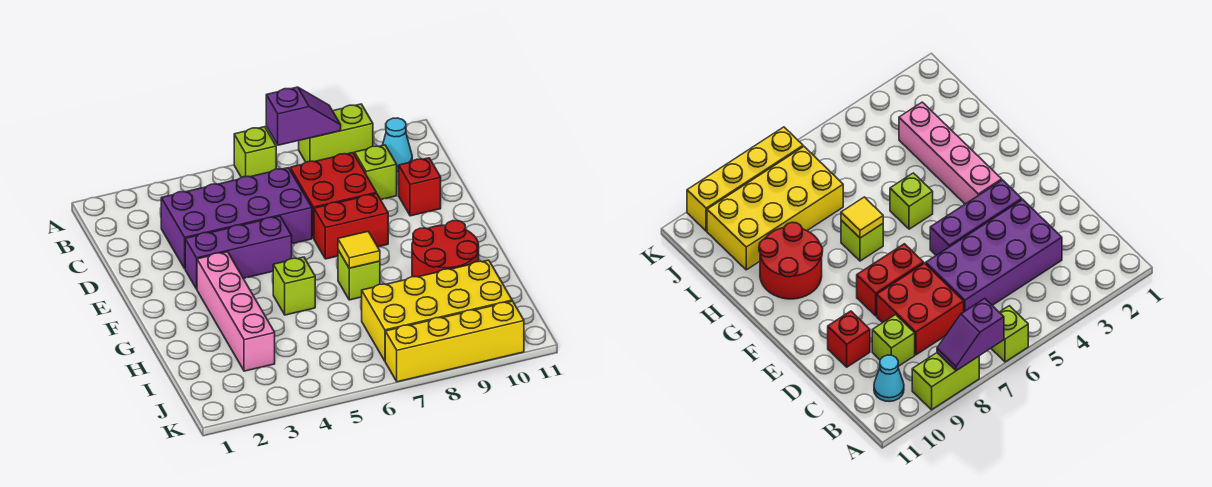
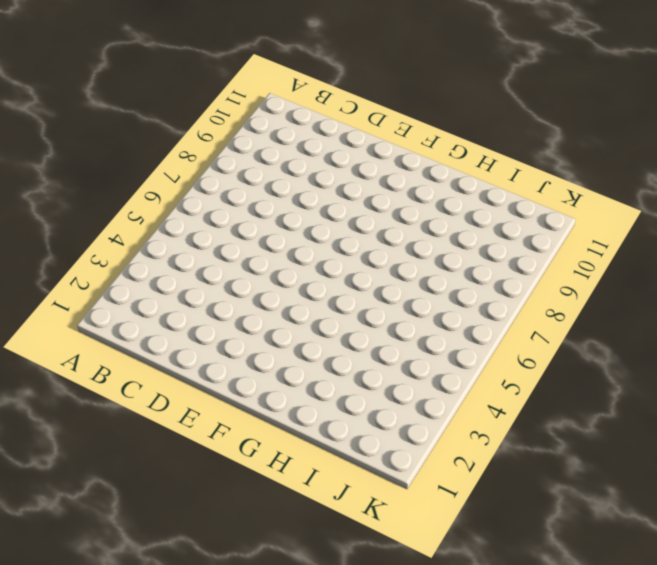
none -> lime 1x1 brick [234,127,276,178]
none -> lime 1x2 brick [299,104,373,162]
none -> cyan 1x1 cone [383,118,412,172]

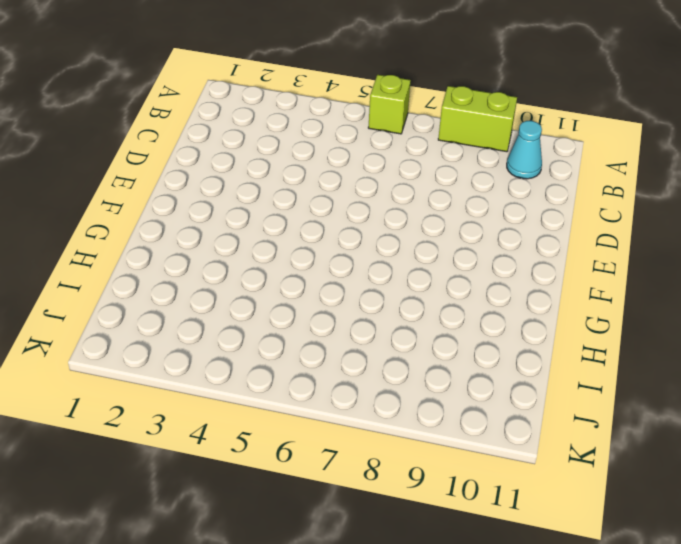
none -> purple 2x4 brick [161,168,312,268]
none -> red 2x2 brick [290,153,376,238]
none -> lime 1x1 brick [355,145,397,200]

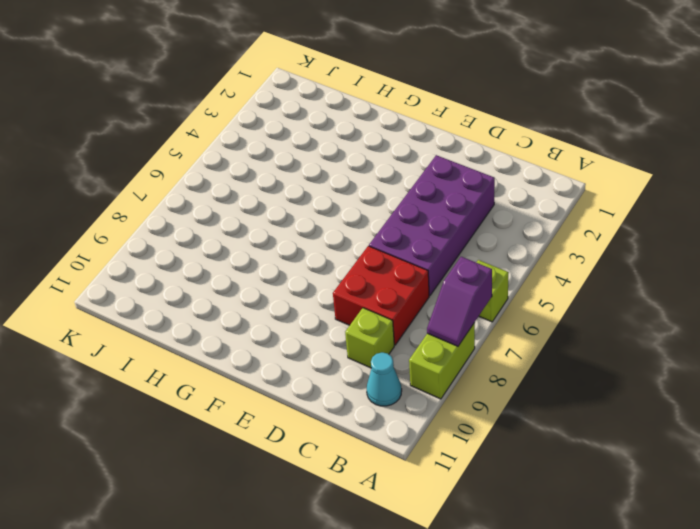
none -> red 1x1 brick [399,158,441,216]
none -> purple 1x3 brick [185,216,292,289]
none -> red 1x2 brick [314,193,388,259]

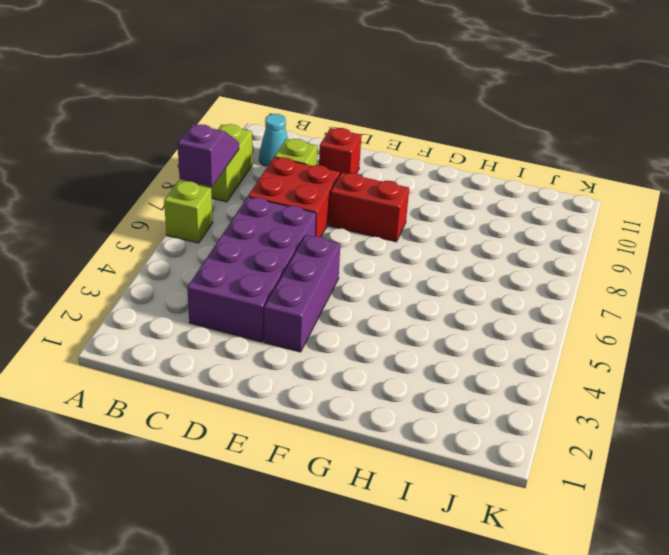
red 1x2 brick [329,173,409,242] -> red 1x2 brick turned to [314,193,388,259]
none -> pink 1x4 brick [197,252,275,371]
none -> lime 1x1 brick [273,257,315,315]
none -> lime 1x1 brick [338,250,380,300]

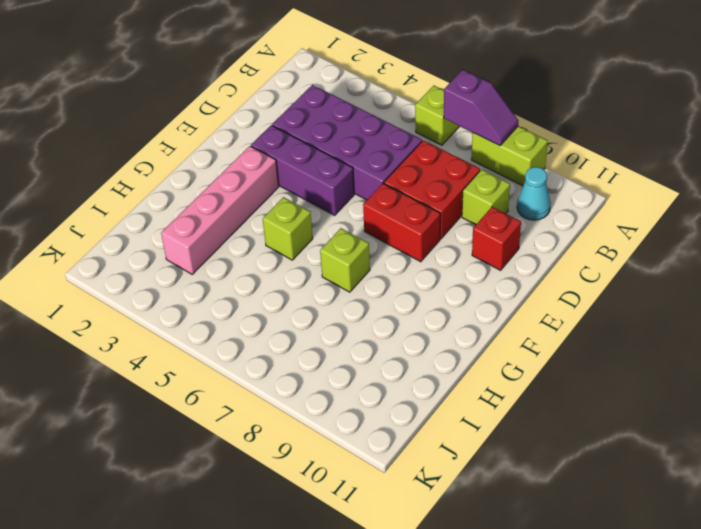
none -> red 2x2 round brick [412,221,479,277]
none -> yellow 2x4 brick [362,260,512,361]
none -> yellow 1x4 brick [385,301,524,382]

